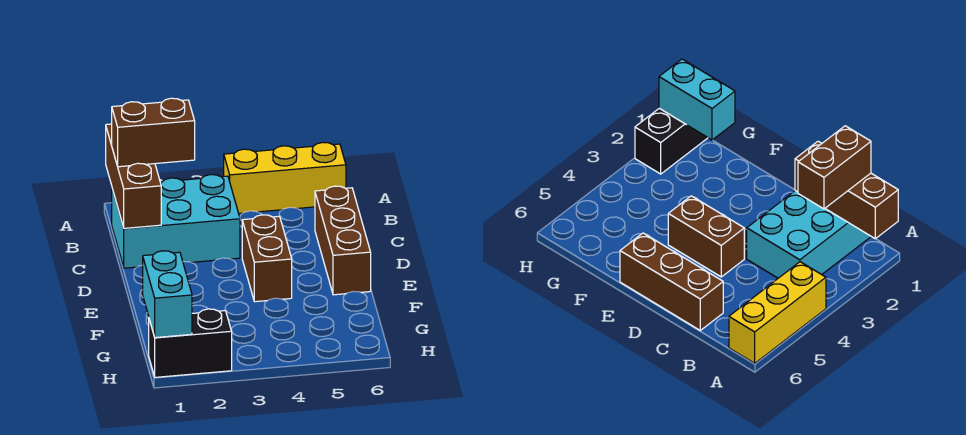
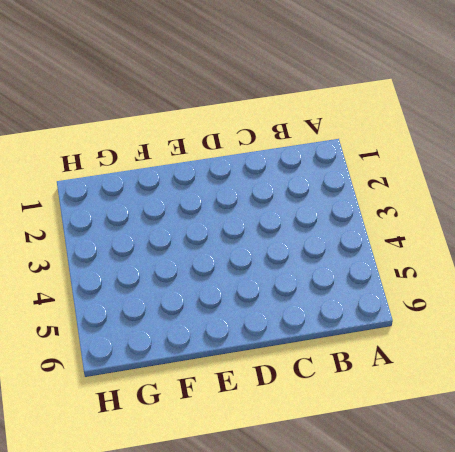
none -> yellow 1x3 brick [224,142,346,213]
none -> cyan 2x3 brick [112,175,240,268]

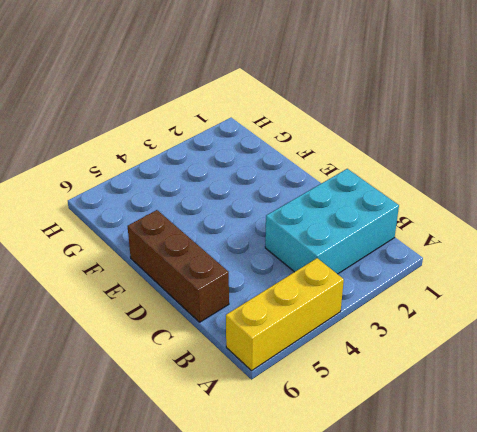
none -> brown 1x2 brick [242,215,292,302]
none -> black 1x2 brick [149,309,232,377]

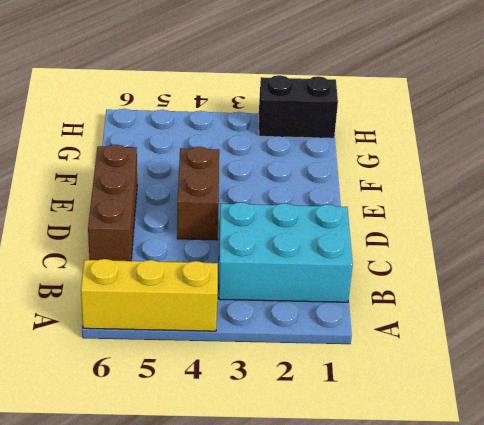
none -> brown 1x3 brick [106,124,161,228]
none -> cyan 1x2 brick [143,251,192,338]

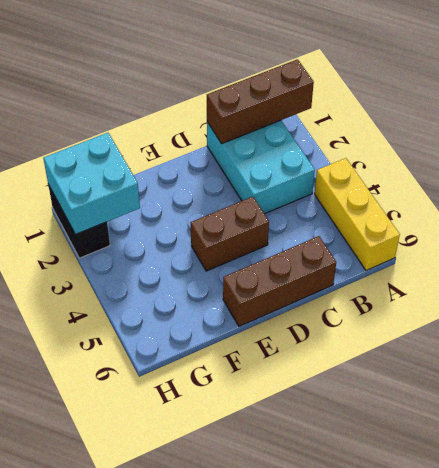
cyan 2x2 brick [43,133,140,234] -> cyan 1x2 brick [143,251,192,338]
none -> brown 1x2 brick [112,98,195,167]

